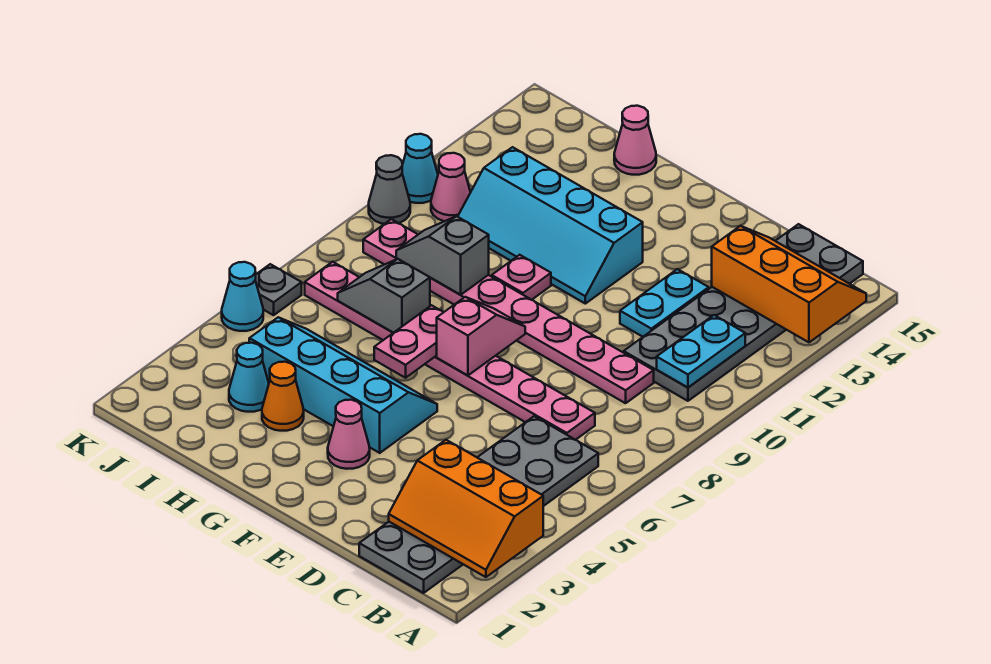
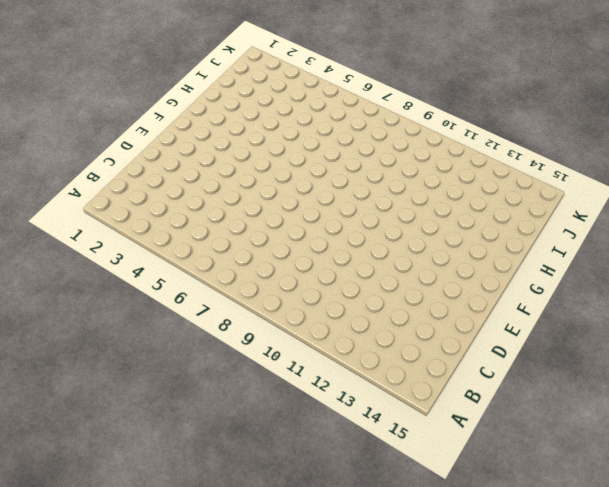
none -> grey 2x6 plate [359,416,598,593]
none -> grey 2x6 plate [624,224,863,401]
none -> pink 1x8 plate [305,262,595,440]

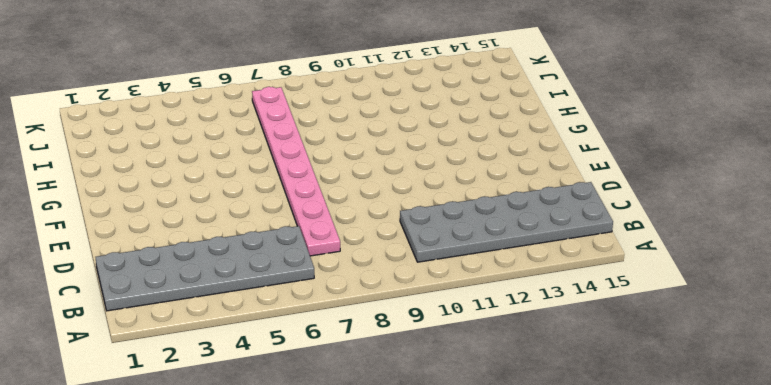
none -> pink 1x8 plate [363,219,654,403]
none -> cyan 1x2 plate [620,269,709,337]
none -> pink 1x1 cone [328,400,370,469]

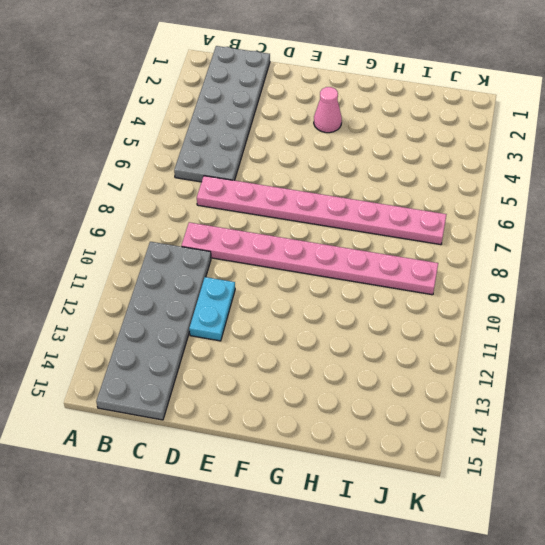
none -> cyan 2x4 slope [249,317,437,453]
none -> cyan 2x4 slope [458,147,643,304]
none -> pink 1x1 plate [492,255,551,300]

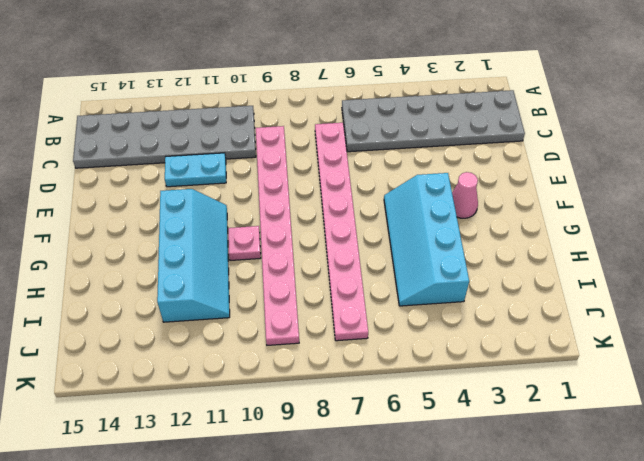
none -> orange 1x1 cone [262,362,304,431]
none -> pink 1x1 cone [614,106,656,175]
none -> cyan 1x1 cone [229,343,269,412]

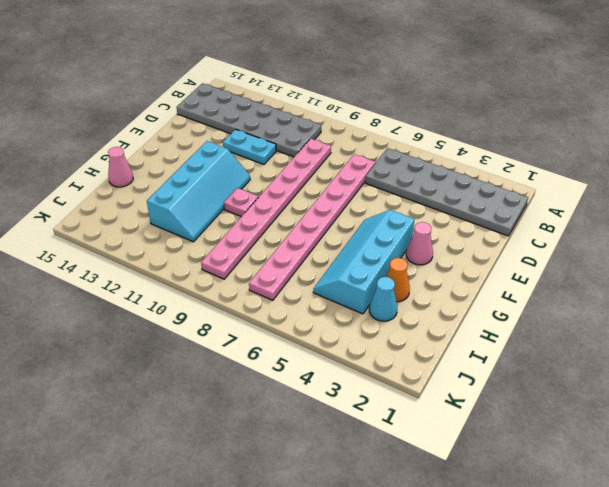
none -> pink 1x1 cone [431,153,471,221]
none -> cyan 1x1 cone [222,262,263,331]
none -> grey 1x1 plate [255,264,302,315]

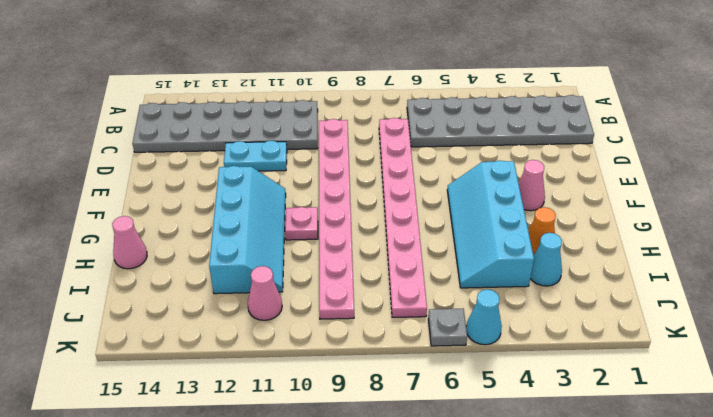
none -> grey 1x1 cone [369,155,410,224]
none -> cyan 1x1 cone [402,134,438,203]
none -> orange 2x3 slope [389,440,543,577]

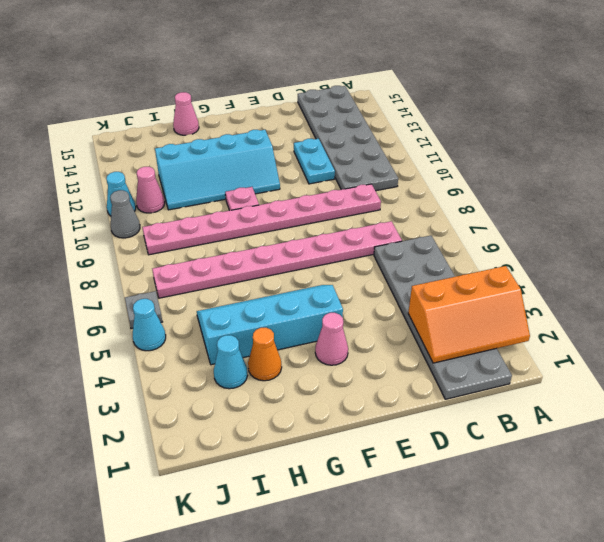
none -> orange 2x3 slope [712,226,866,342]
none -> cyan 1x2 plate [657,315,745,388]
none -> pink 1x2 slope [437,297,525,375]

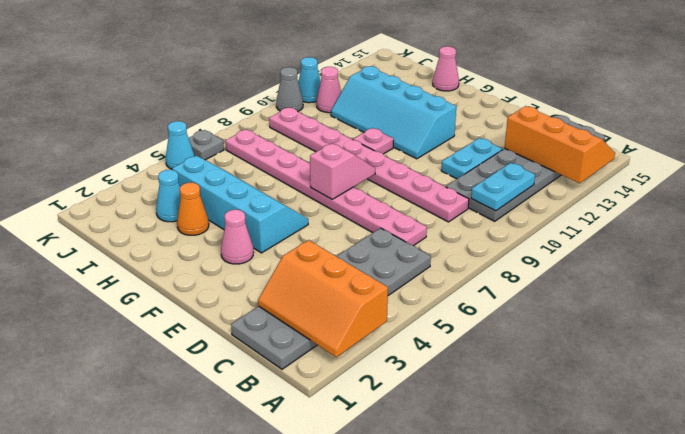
none -> pink 1x2 plate [374,305,443,378]
none -> grey 1x2 slope [338,259,430,333]
none -> grey 1x2 slope [396,216,489,295]

